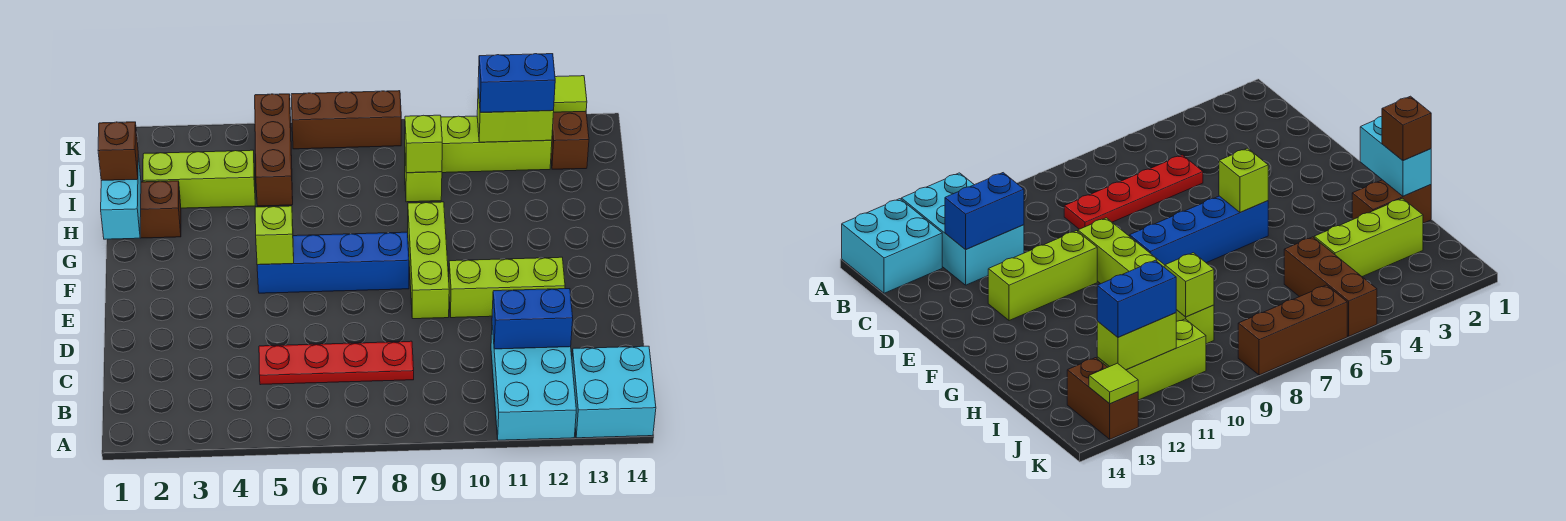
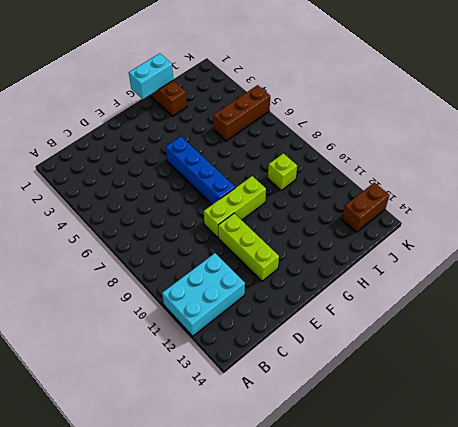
none -> cyan 2x2 brick [572,346,656,438]
none -> red 1x4 plate [259,341,414,385]
none -> lime 1x3 brick [143,150,255,208]

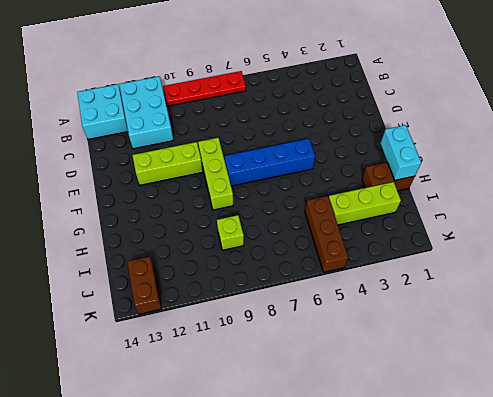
red 1x4 plate [163,71,246,106] -> red 1x4 plate moved to [259,341,414,385]
none -> lime 1x3 brick [441,116,552,173]
none -> brown 1x3 brick [291,91,401,149]
none -> blue 1x2 brick [492,289,573,349]

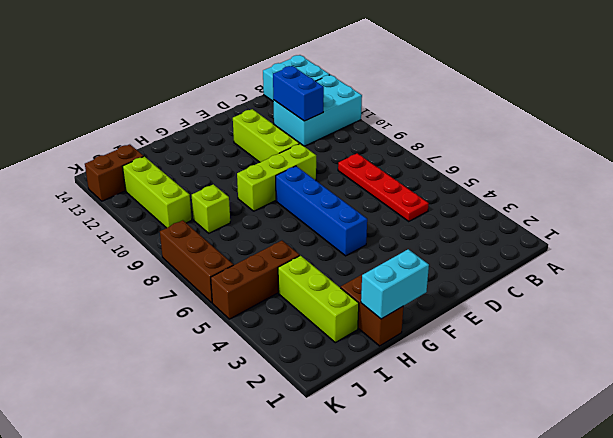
none -> lime 1x1 brick [255,206,294,265]
none -> lime 1x1 brick [405,115,442,173]
none -> lime 1x2 brick [477,90,554,142]

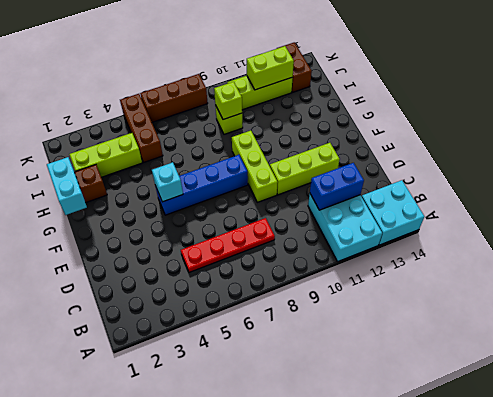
cyan 1x1 brick [152,162,183,202] -> lime 1x1 brick [255,206,294,265]
none -> lime 1x1 tile [553,76,587,112]
none -> brown 1x1 brick [98,122,138,181]
none -> blue 1x2 brick [478,54,555,113]

